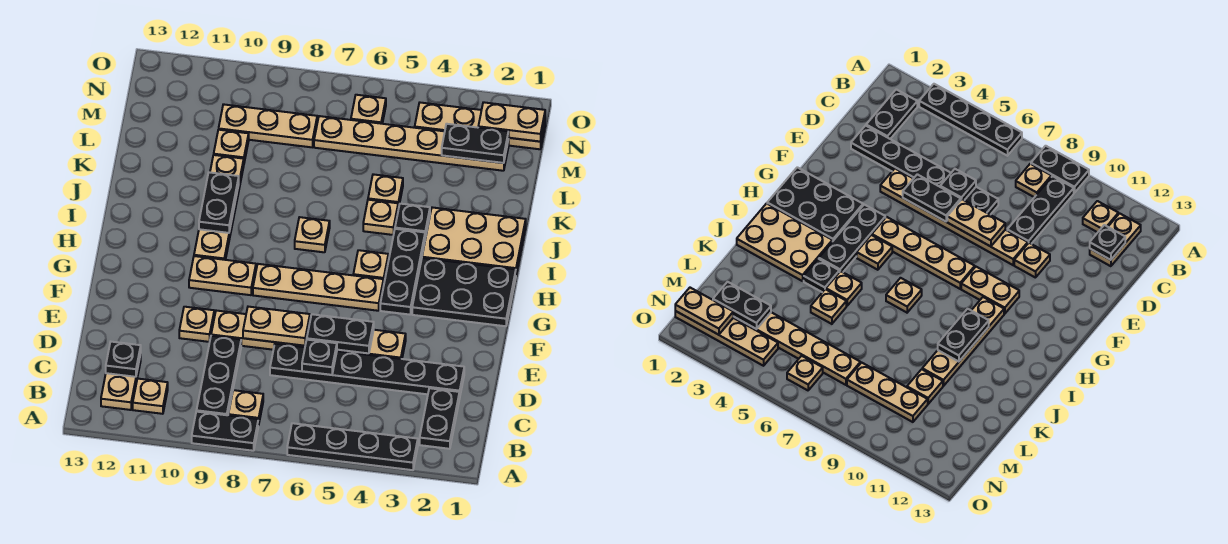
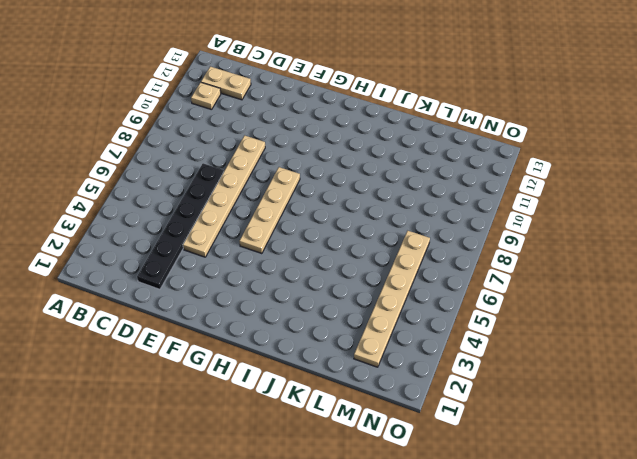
none -> black 1x4 plate [287,423,418,470]
none -> black 1x2 plate [192,412,258,451]
none -> black 1x2 plate [420,388,460,449]
none -> tan 1x1 plate [228,390,263,425]

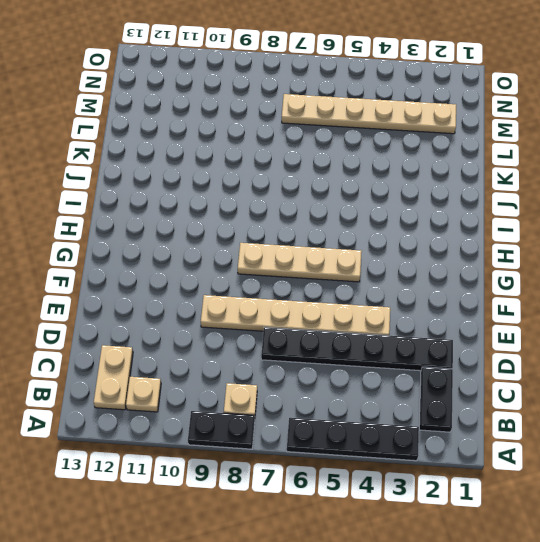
none -> black 1x3 plate [196,336,241,415]
none -> tan 1x1 plate [179,307,214,342]
none -> black 2x3 plate [412,258,516,326]
none -> black 1x3 plate [380,229,425,315]

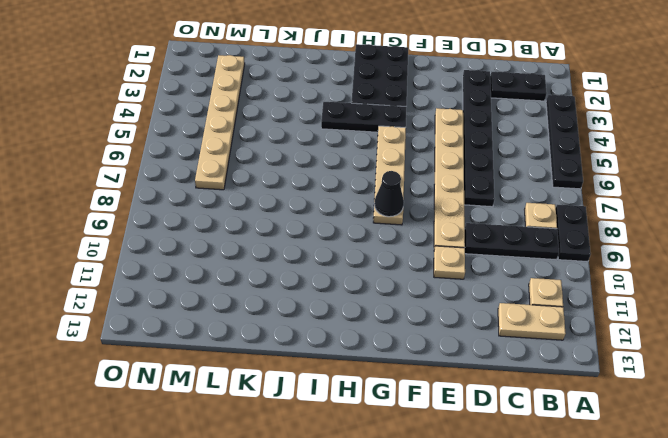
black 1x1 cone [374,171,404,217] -> none
none -> tan 1x2 plate [189,256,256,295]
none -> tan 1x1 plate [353,250,388,285]
none -> tan 1x4 plate [194,155,244,260]
none -> tan 2x3 plate [422,207,526,274]

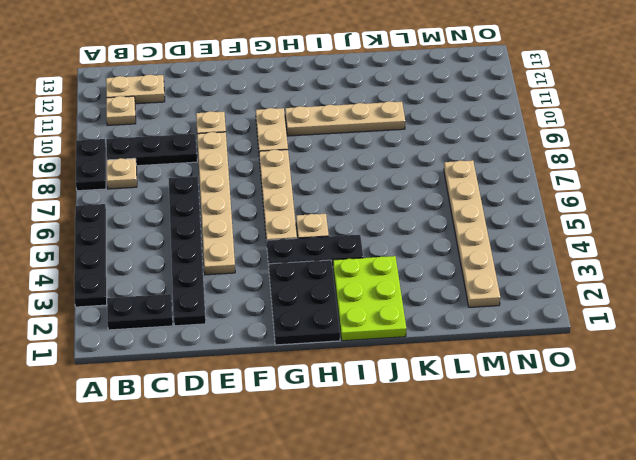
lime 2x3 plate [333,256,406,341] -> tan 2x3 plate [422,207,526,274]
none -> tan 1x1 plate [295,217,330,252]
none -> black 1x1 plate [395,204,430,238]
none -> tan 1x1 plate [363,200,398,235]
none -> tan 1x1 plate [368,174,403,209]

